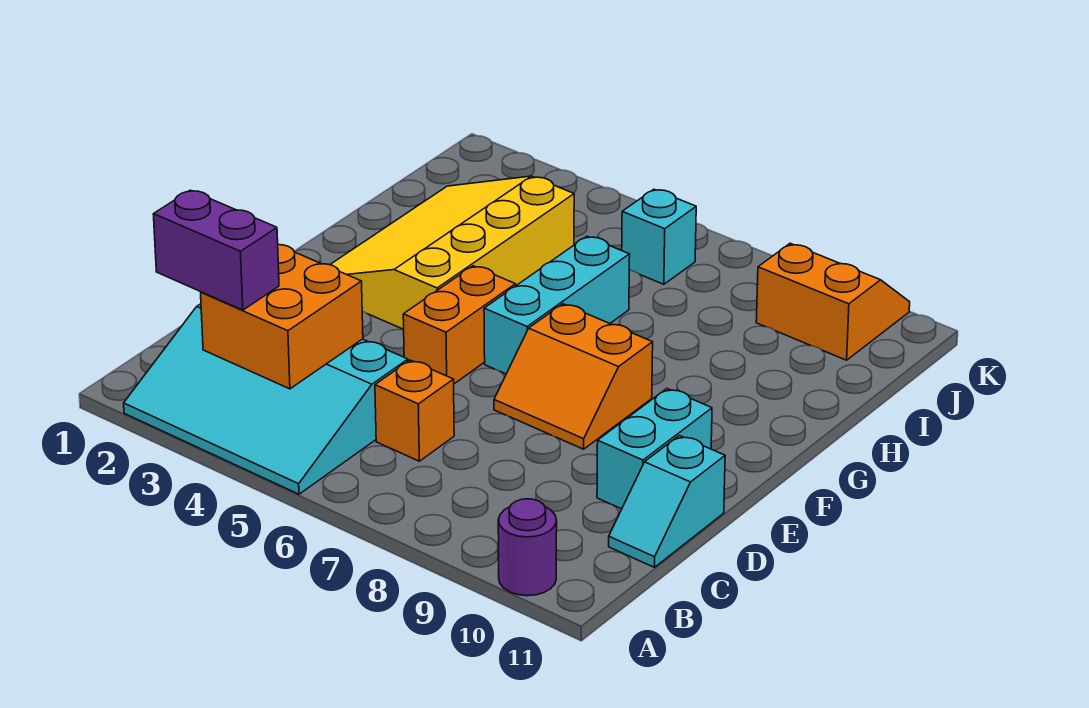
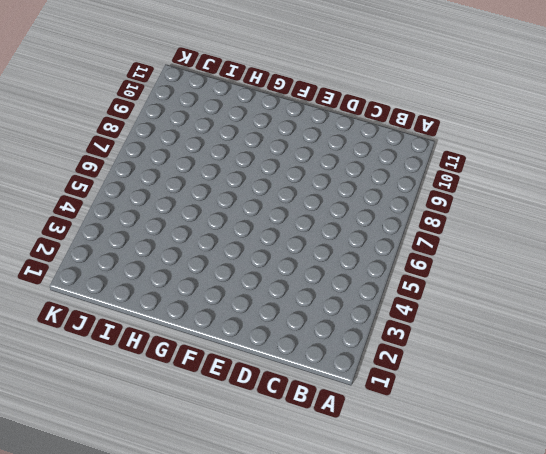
none -> cyan 3x4 slope [124,304,408,494]
none -> purple 1x1 round brick [498,499,557,596]
none -> orange 1x1 brick [375,360,454,461]

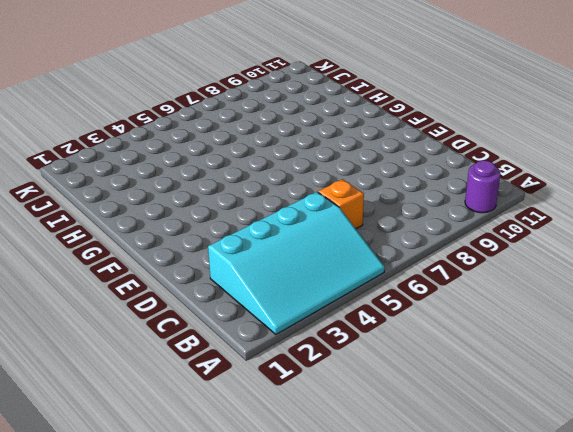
none -> cyan 1x2 slope [609,436,725,567]
none -> cyan 1x2 brick [597,389,712,509]
none -> orange 1x2 brick [403,266,516,384]

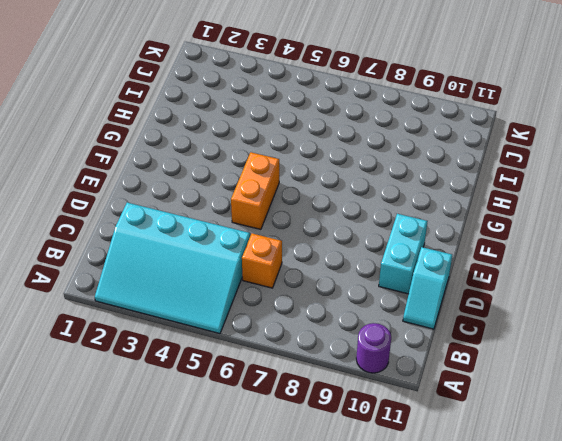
none -> orange 2x2 slope [494,304,653,449]
none -> yellow 3x4 slope [330,176,574,329]
none -> cyan 1x3 brick [484,236,630,374]

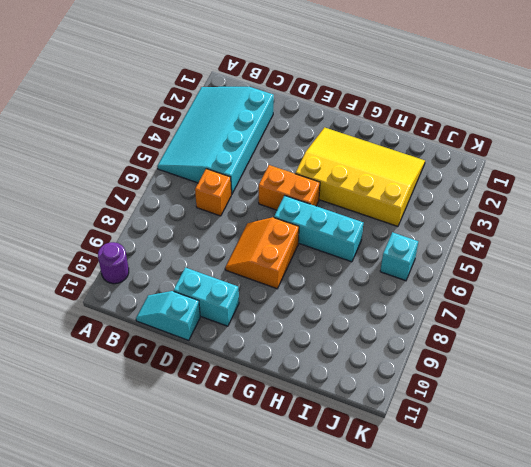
none -> orange 2x2 slope [756,243,910,360]
none -> orange 2x2 brick [201,245,363,389]
none -> purple 1x2 brick [153,190,279,310]

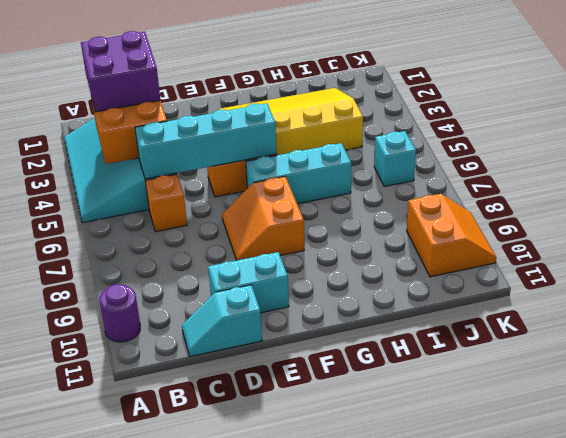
purple 2x2 brick [81,31,160,112] -> purple 1x2 brick [153,190,279,310]
cyan 1x4 brick [135,103,277,179] -> none

